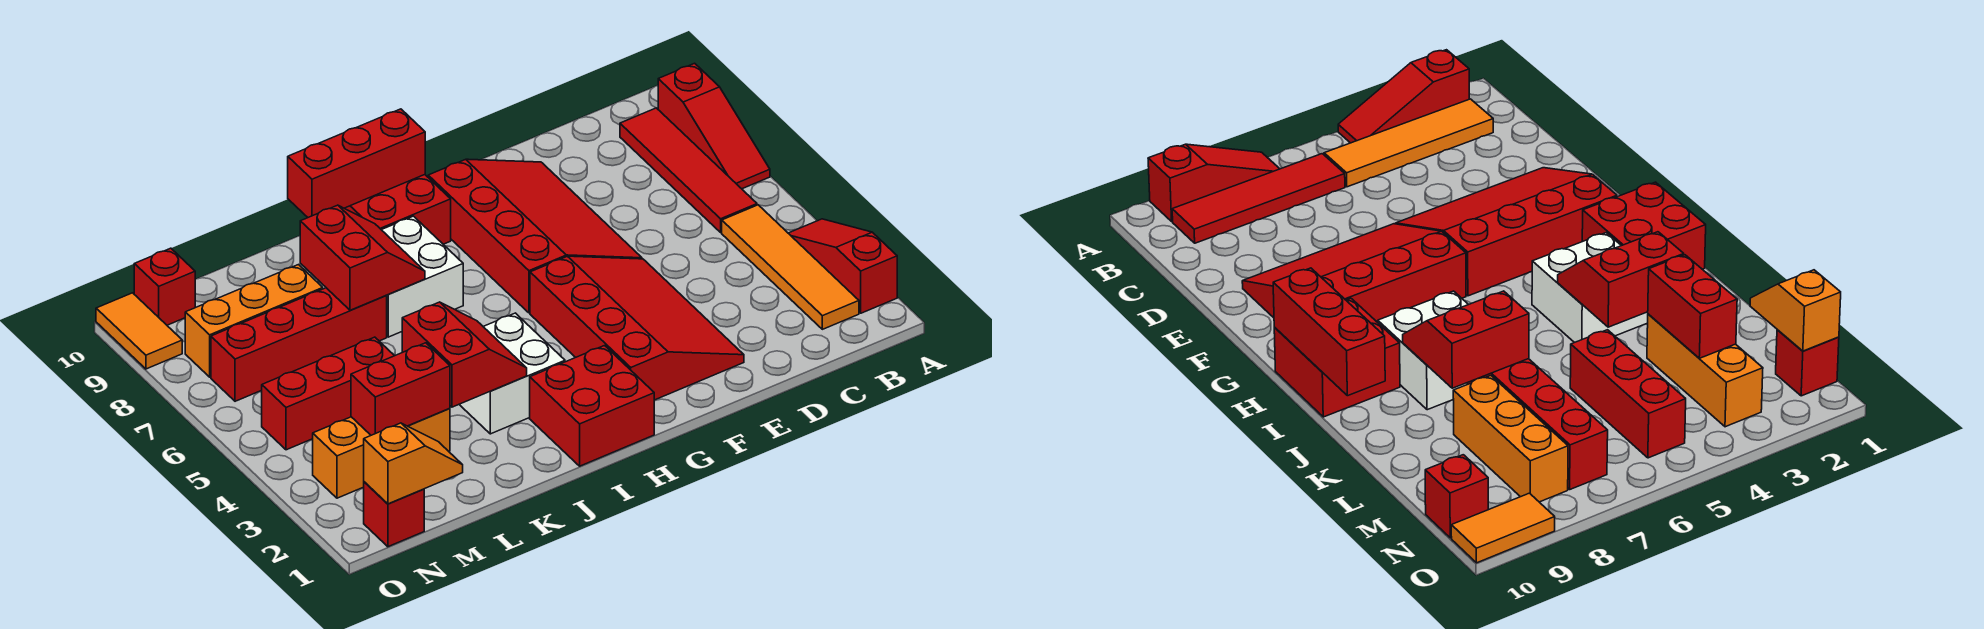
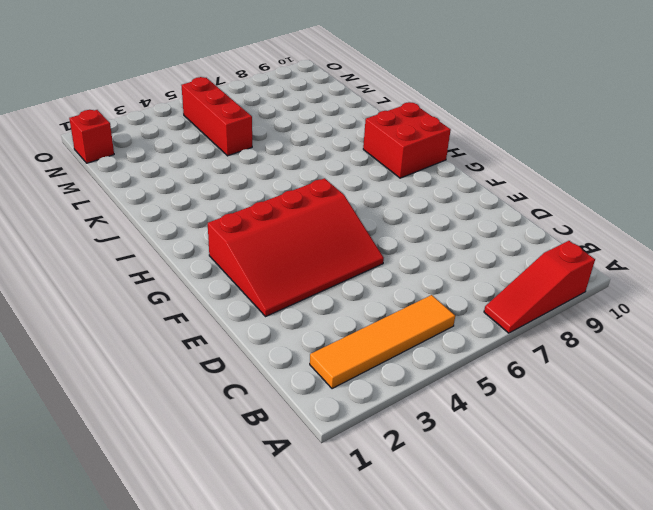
none -> red 1x3 slope [788,219,897,313]
none -> red 1x4 tile [620,108,757,232]
none -> red 3x4 slope [428,159,642,313]

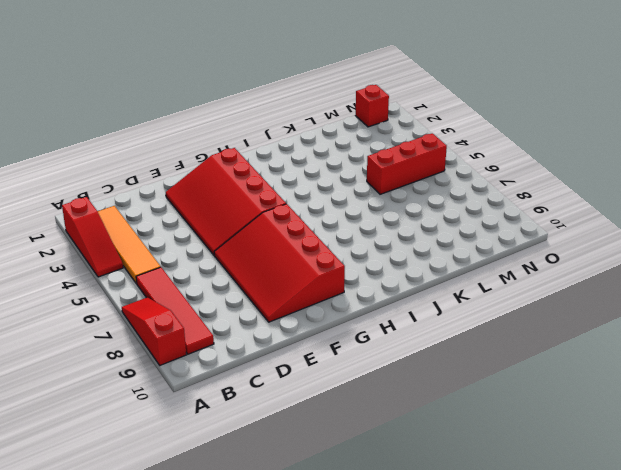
none -> red 2x2 brick [530,346,654,466]
none -> red 2x2 brick [344,175,451,244]
none -> white 2x2 brick [459,313,565,434]

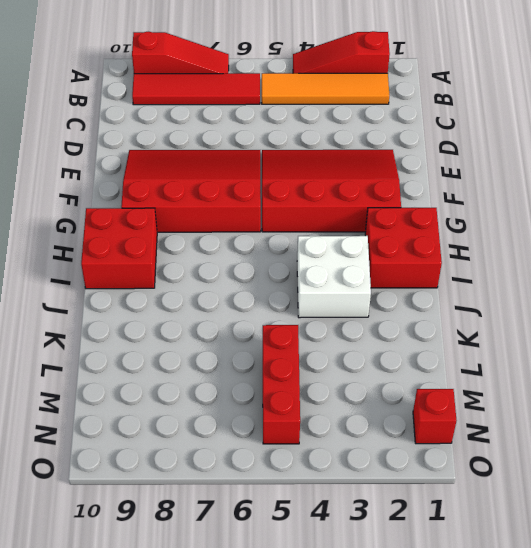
none -> white 2x2 brick [382,216,463,337]
none -> red 1x4 brick [211,288,387,401]
none -> orange 1x3 brick [313,409,450,498]

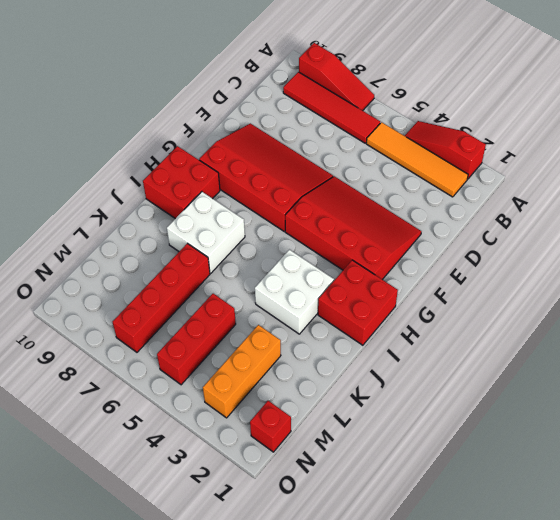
none -> orange 1x3 brick [185,265,323,377]
none -> red 1x1 brick [134,248,195,325]
none -> orange 1x2 tile [96,293,182,369]

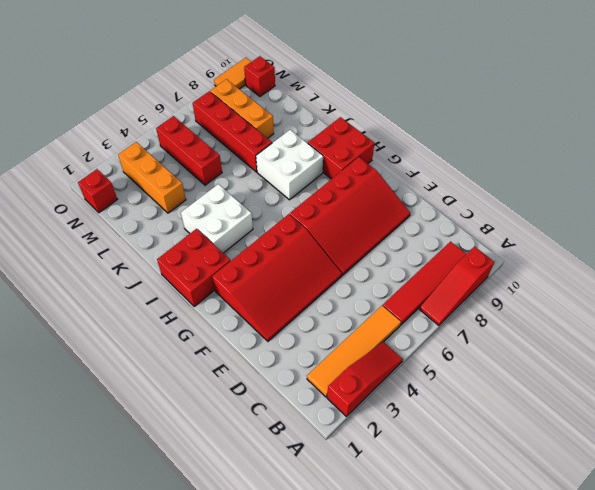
none -> red 1x3 brick [288,109,425,217]
none -> red 2x2 slope [402,302,527,407]
none -> red 2x2 slope [300,205,425,310]

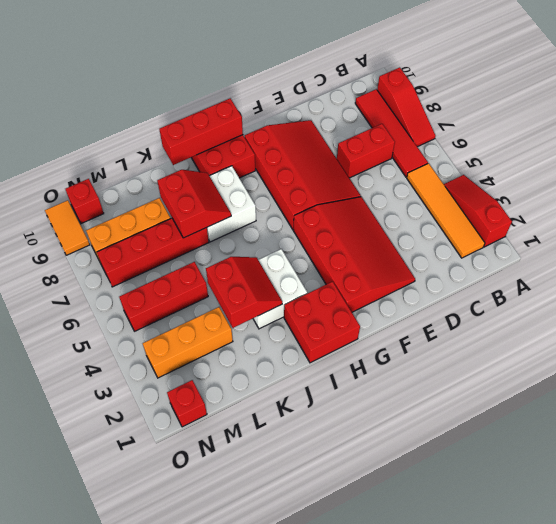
red 1x2 brick [337,124,395,178] -> red 1x2 brick moved to [351,343,450,435]
none -> orange 1x2 slope [364,423,463,504]

